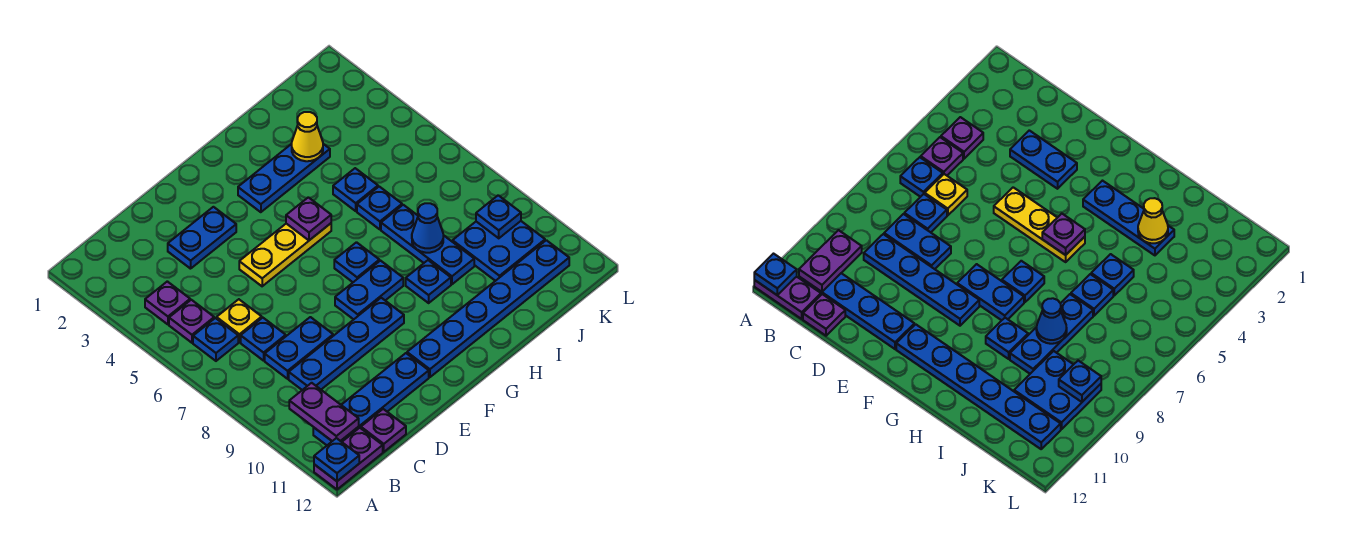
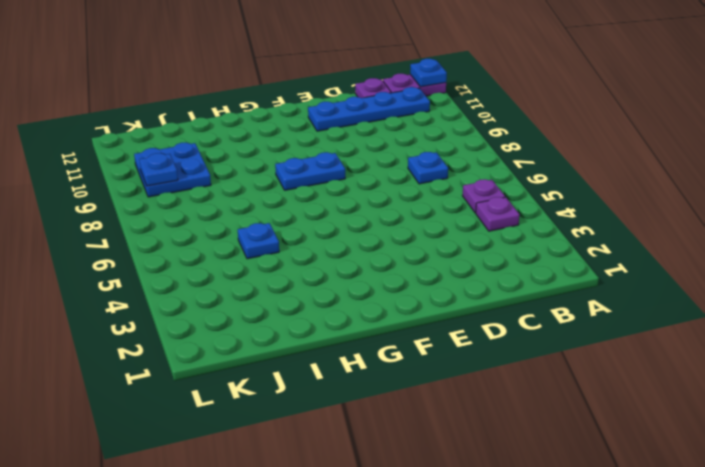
none -> blue 1x1 plate [193,318,238,361]
none -> yellow 1x1 plate [217,299,262,342]
none -> blue 1x2 plate [265,317,333,379]

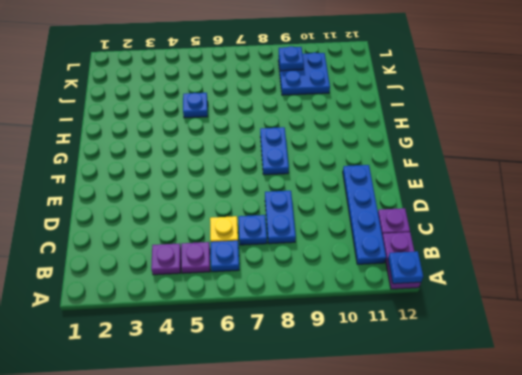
none -> blue 1x4 plate [289,298,404,390]
none -> blue 1x2 plate [168,207,236,269]
none -> yellow 1x3 plate [239,223,331,286]

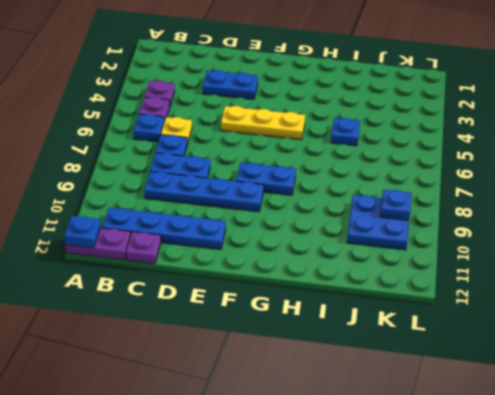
none -> blue 1x6 plate [407,240,569,377]
none -> blue 1x3 plate [238,144,330,212]
none -> blue 1x1 plate [334,242,379,282]

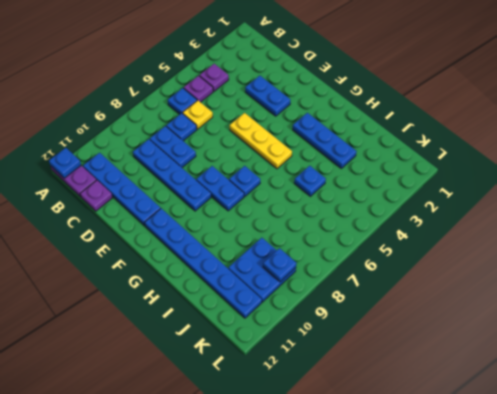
none -> blue 1x1 plate [406,260,451,303]
none -> blue 1x1 plate [357,187,402,229]
none -> blue 1x3 plate [381,205,474,284]

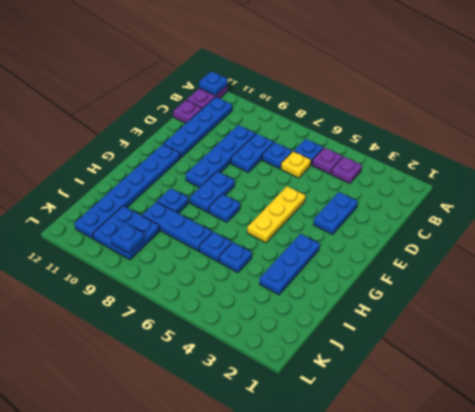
none -> purple 1x2 plate [289,383,359,441]
none -> purple 1x1 plate [286,197,331,240]
none -> yellow 1x1 cone [292,112,323,161]

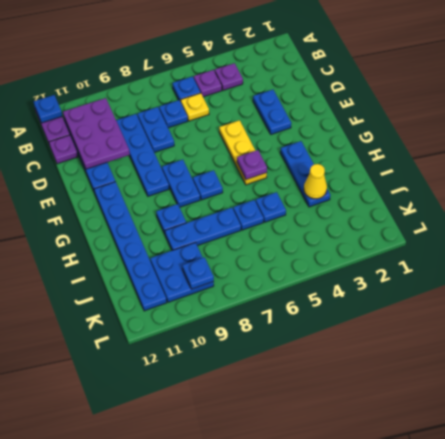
purple 2x3 plate [63,98,130,169] -> purple 1x2 plate [289,383,359,441]
none -> blue 1x1 cone [412,203,443,253]

